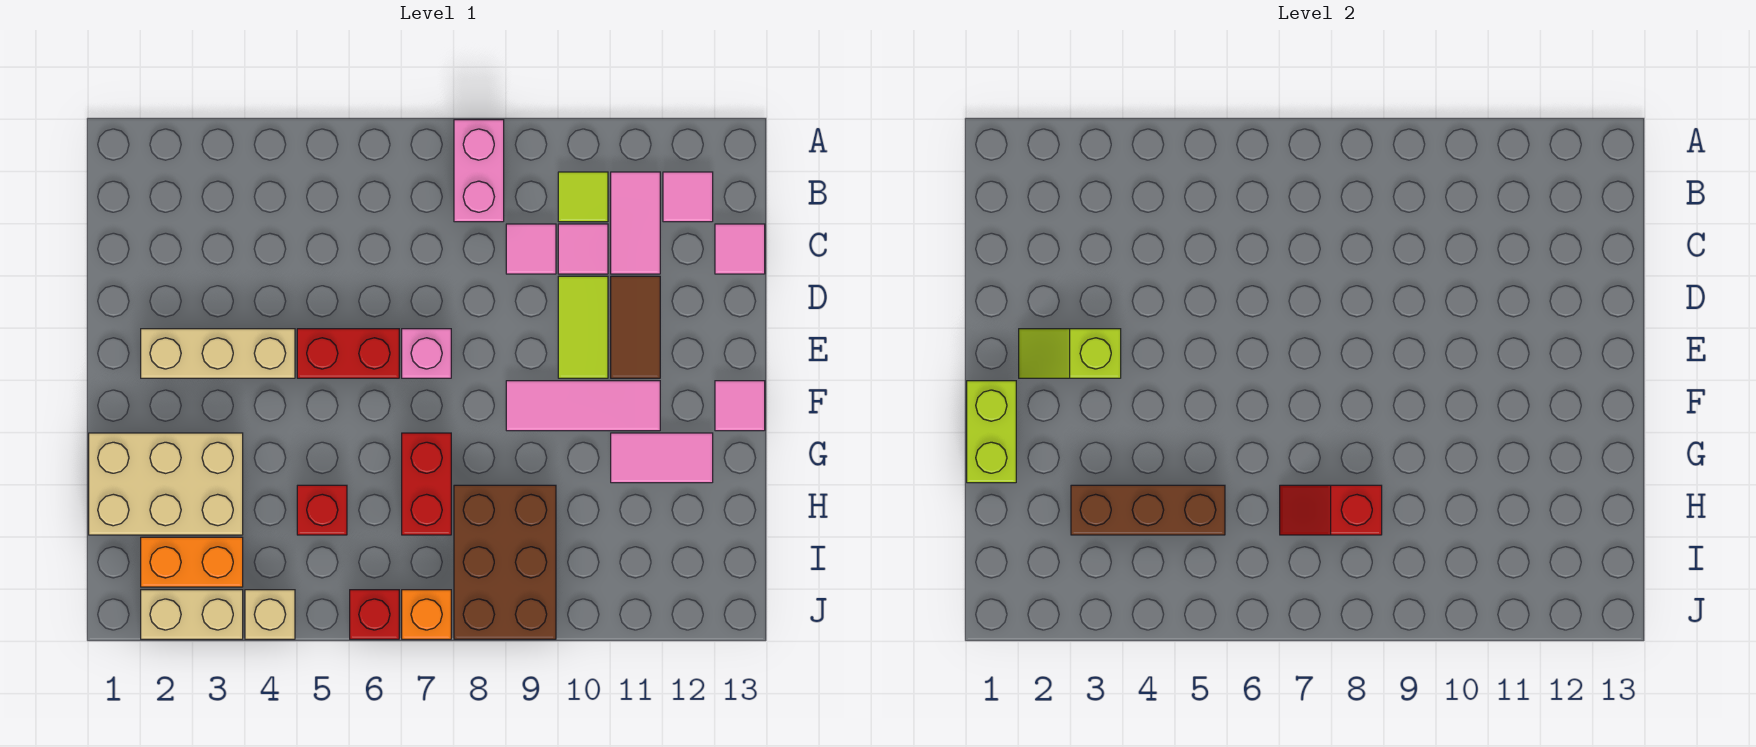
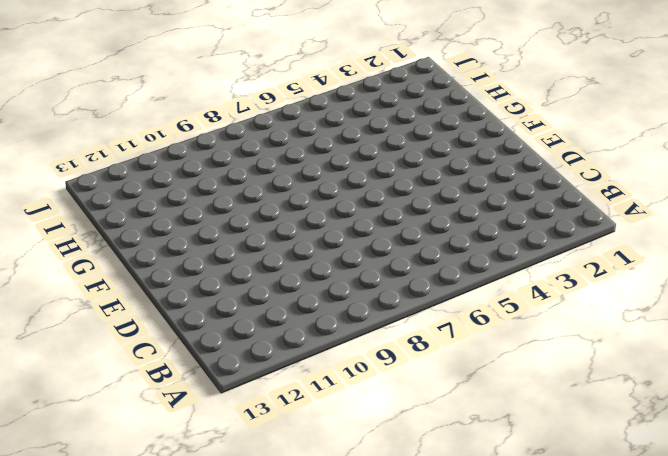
none -> pink 1x2 brick [454,120,504,222]
none -> lime 1x1 tile [558,172,608,222]
none -> pink 1x2 tile [611,172,660,274]

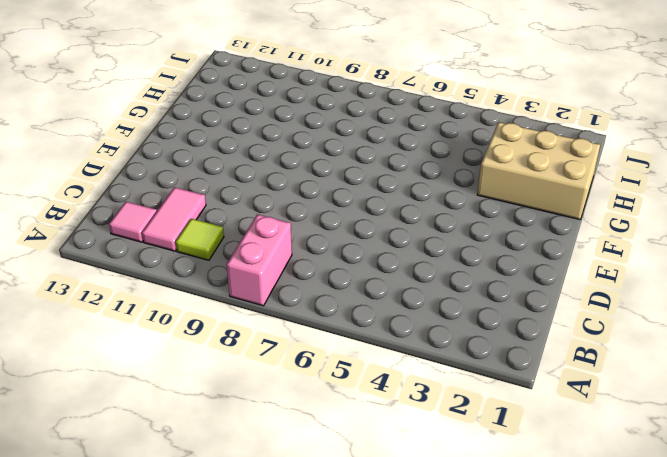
none -> pink 1x1 tile [506,224,556,274]
none -> pink 1x1 tile [558,224,608,274]
none -> pink 1x1 tile [715,224,765,274]

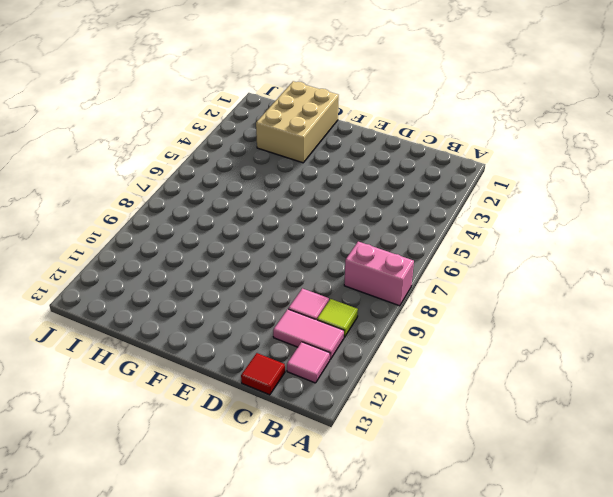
red 1x1 tile [241,353,285,395] -> pink 1x1 tile [715,224,765,274]
none -> pink 1x1 tile [506,224,556,274]
none -> lime 1x2 tile [558,276,608,378]
none -> brown 1x2 tile [611,276,660,378]

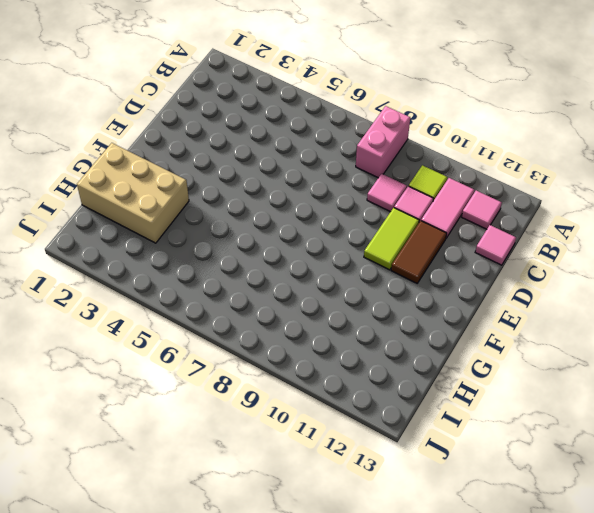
none -> tan 1x3 brick [141,329,295,378]
none -> red 1x2 brick [297,329,399,378]
none -> pink 1x1 brick [402,329,451,378]

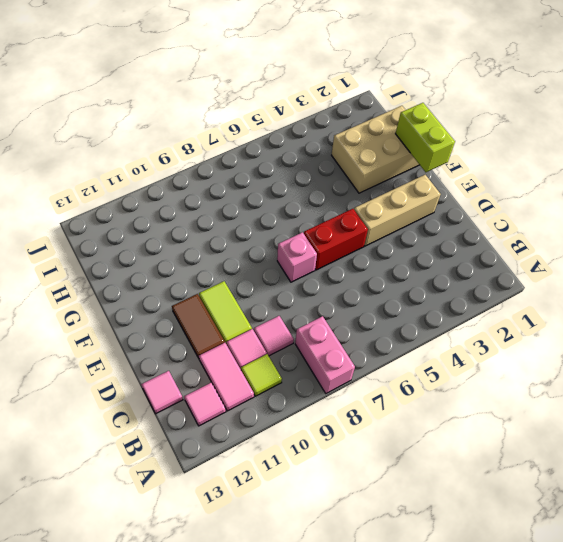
none -> pink 1x3 tile [506,381,660,431]
none -> pink 1x1 tile [715,381,765,431]
none -> red 1x2 brick [402,433,451,535]

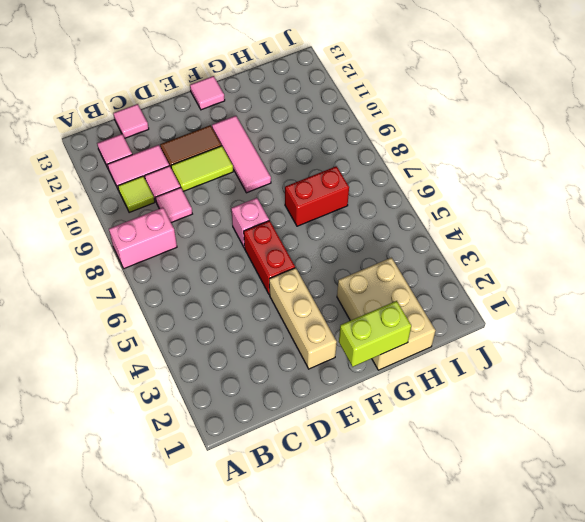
none -> pink 1x2 tile [611,433,713,483]
none -> red 1x1 brick [297,485,347,535]
none -> brown 2x3 brick [454,485,556,639]

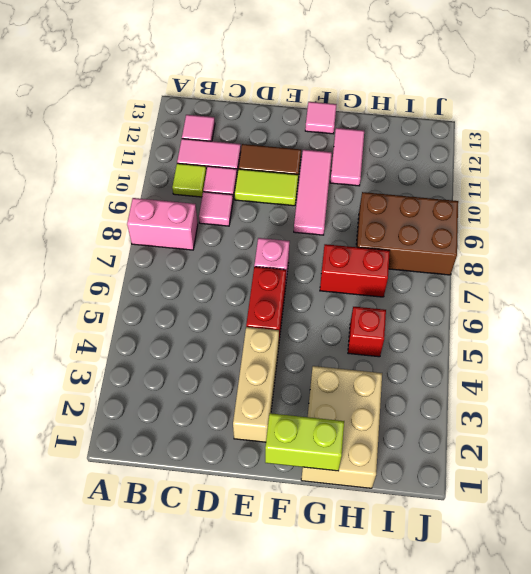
none -> pink 1x1 tile [715,224,765,274]
none -> orange 1x2 brick [141,537,243,587]
none -> tan 1x2 brick [141,590,243,639]

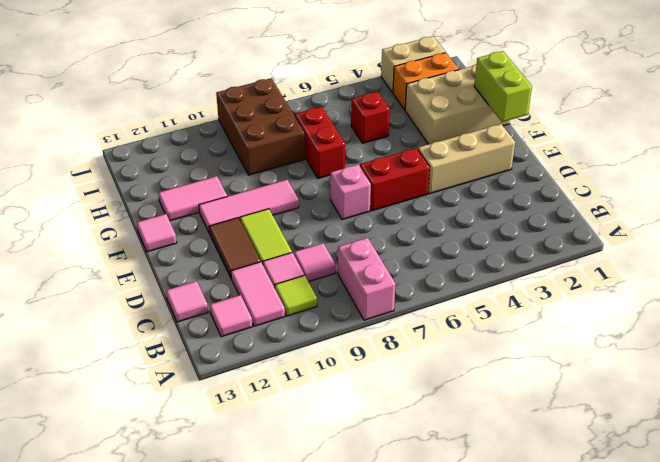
none -> tan 1x1 brick [245,590,295,639]
none -> red 1x1 brick [350,590,399,639]
none -> orange 1x1 brick [402,590,451,639]

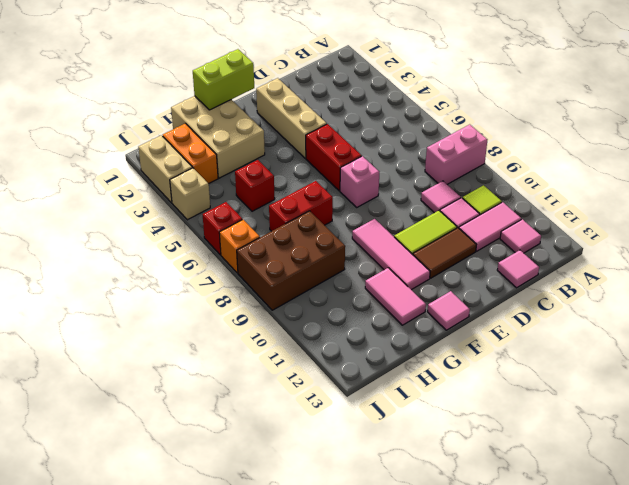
none -> lime 1x2 slope [1019,329,1121,378]
none -> brown 1x3 brick [1071,485,1225,535]
none -> red 1x2 slope [1280,485,1382,535]

